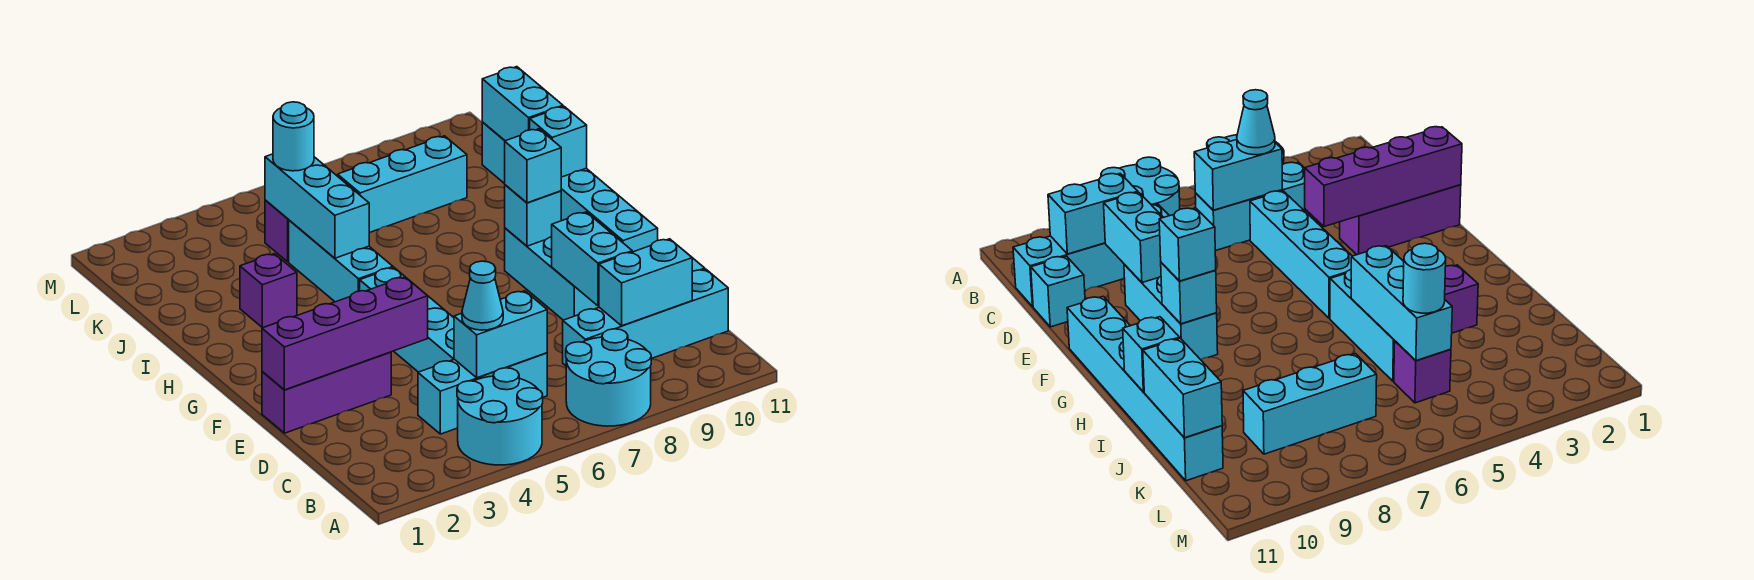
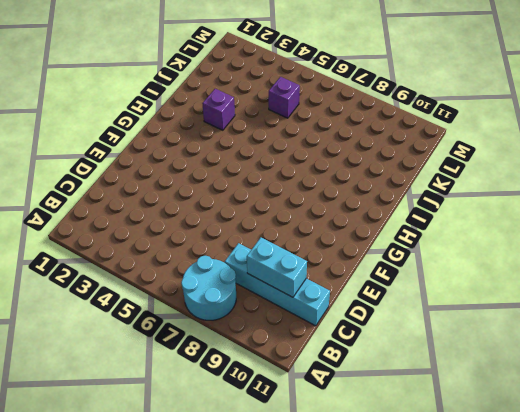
none -> cyan 2x2 round brick [457,368,543,465]
none -> cyan 1x3 brick [418,353,547,434]
none -> cyan 1x4 brick [360,268,454,372]

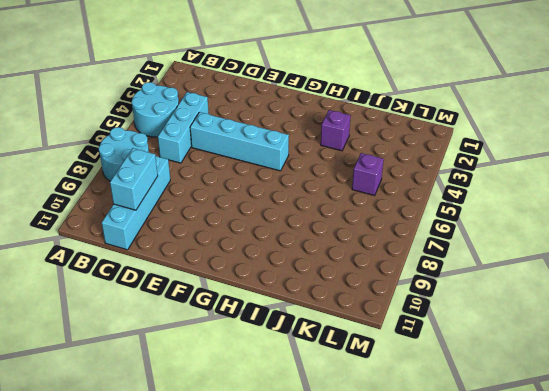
none -> cyan 1x1 brick [1031,256,1085,327]
none -> purple 1x3 brick [262,352,391,433]
none -> cyan 1x3 brick [505,228,599,320]

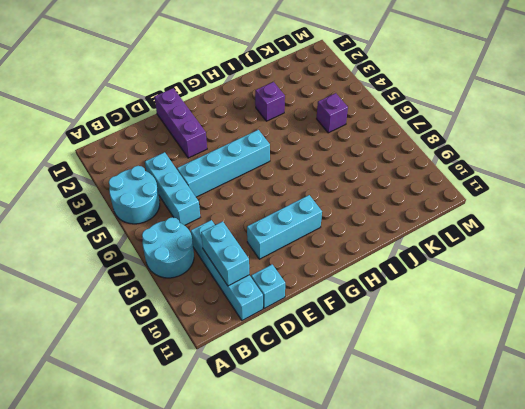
none -> cyan 1x6 brick [482,122,658,252]
none -> cyan 1x3 brick [289,220,393,302]
none -> cyan 1x3 brick [338,136,467,233]

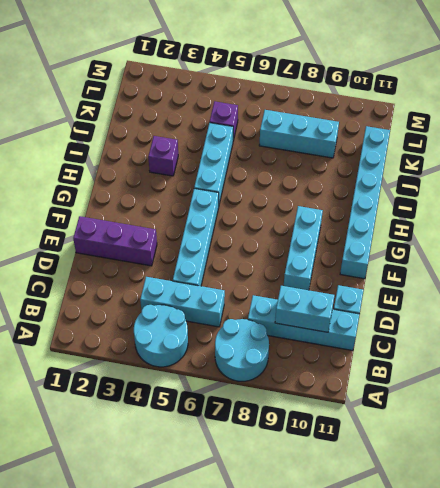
none -> cyan 1x2 brick [454,291,547,378]
none -> cyan 1x2 brick [552,212,632,306]
none -> purple 1x4 brick [262,277,428,390]

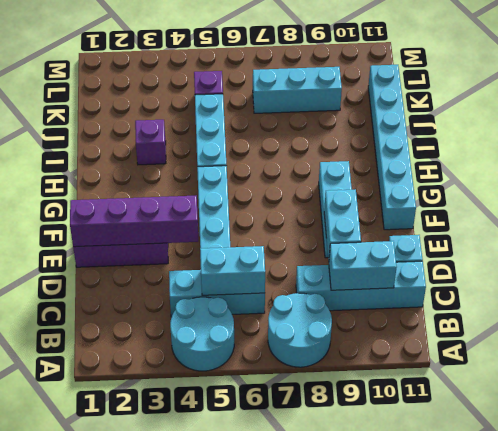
none -> cyan 1x1 brick [505,185,561,246]
none -> cyan 1x3 brick [265,154,369,258]
none -> cyan 1x1 brick [530,107,587,177]

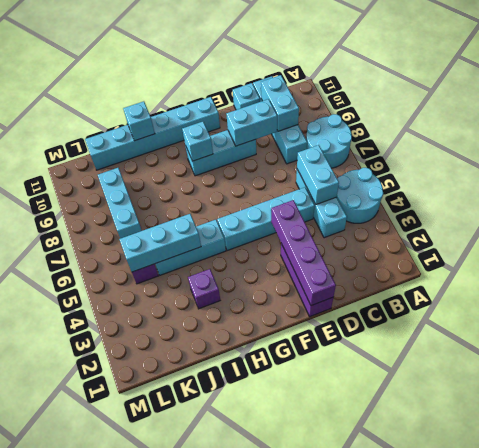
none -> cyan 1x2 brick [482,67,563,141]
none -> cyan 1x1 cone [462,261,503,330]
none -> cyan 1x1 brick [505,129,561,203]

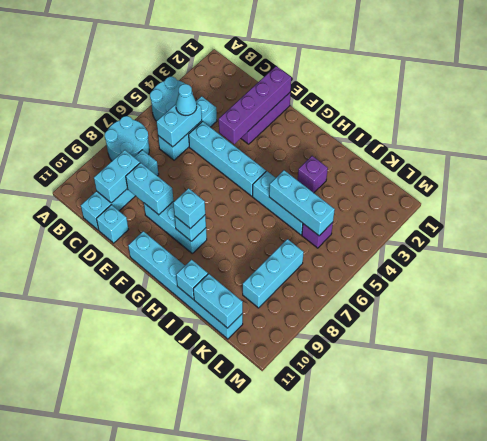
none -> cyan 1x1 round brick [273,102,314,171]

